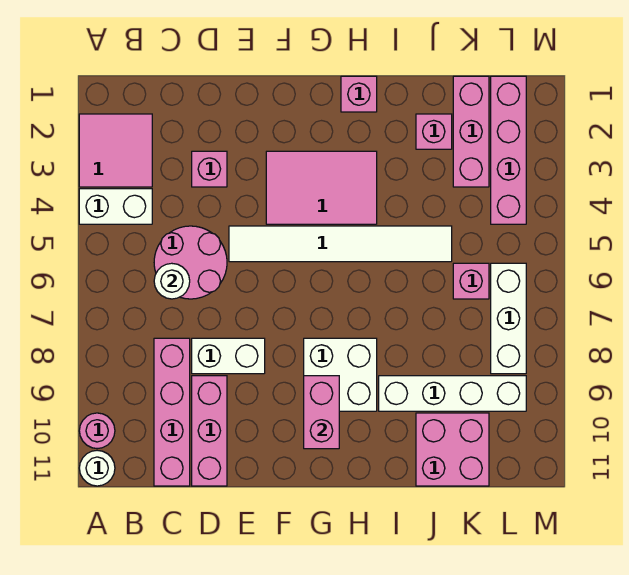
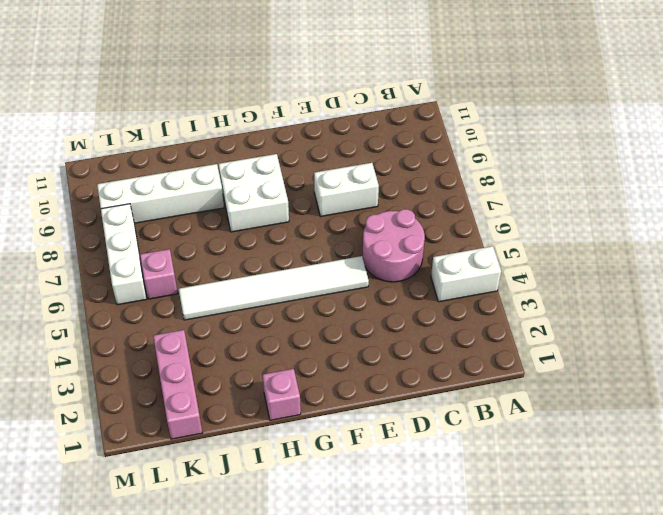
none -> pink 2x2 tile [79,114,152,187]
none -> pink 1x1 round brick [79,413,115,449]
none -> white 1x1 round brick [79,450,115,486]

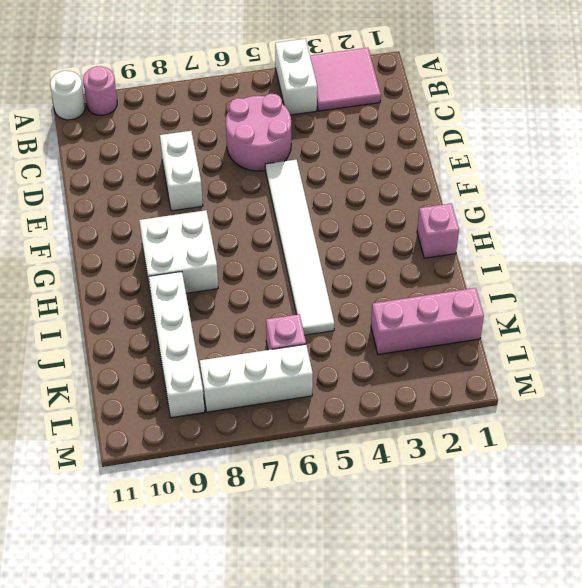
none -> pink 1x4 brick [154,338,190,486]
none -> pink 1x1 brick [192,151,227,187]
none -> pink 1x3 brick [192,376,227,486]

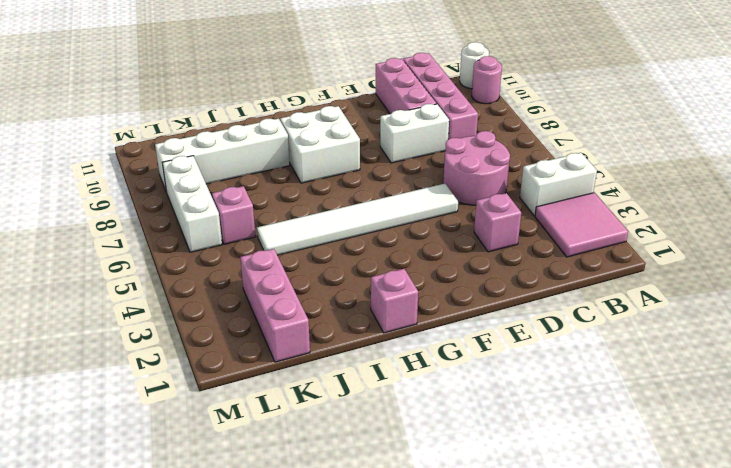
none -> pink 2x3 tile [266,151,377,224]
none -> pink 1x1 brick [416,114,452,149]
none -> pink 2x2 brick [416,413,489,486]

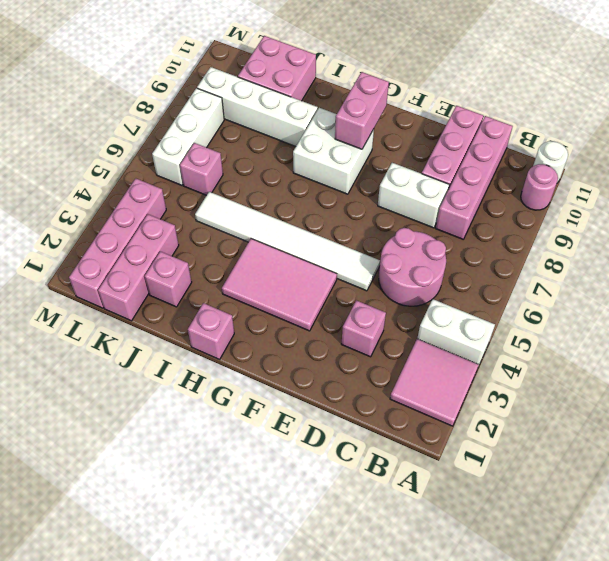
none -> white 1x1 round brick [154,263,190,299]

